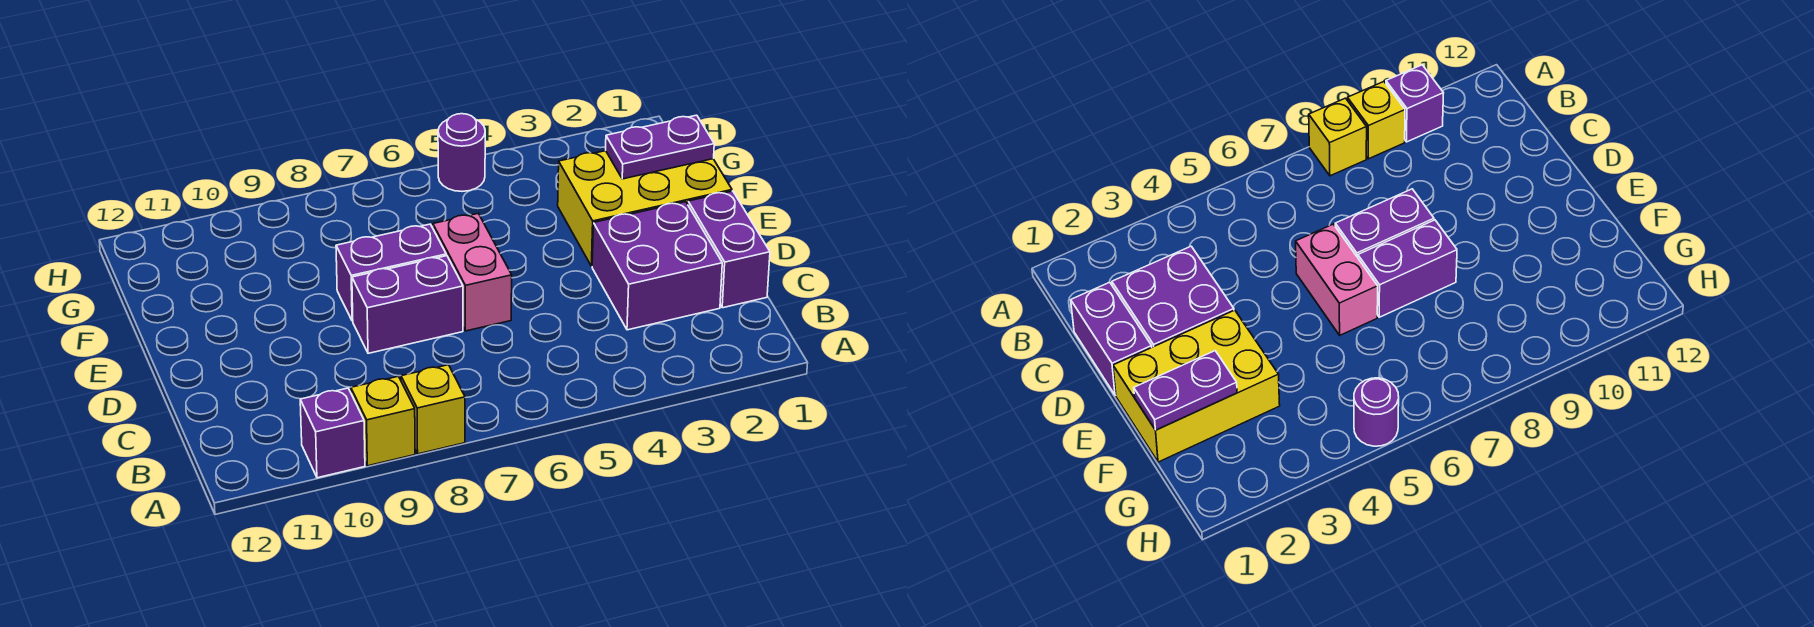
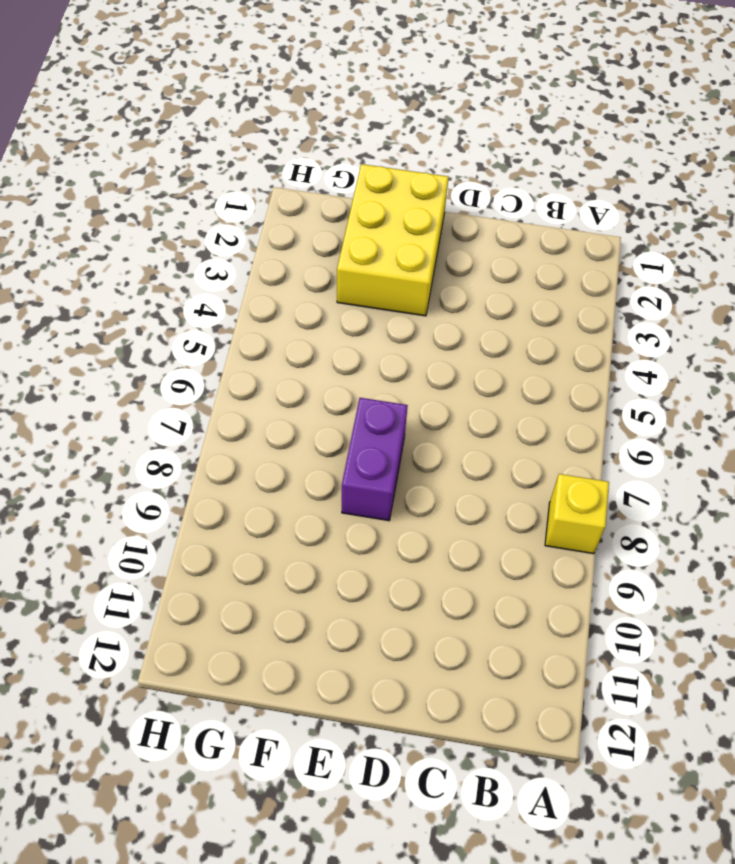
none -> yellow 1x1 brick [351,376,415,466]
none -> purple 1x1 brick [300,388,365,478]

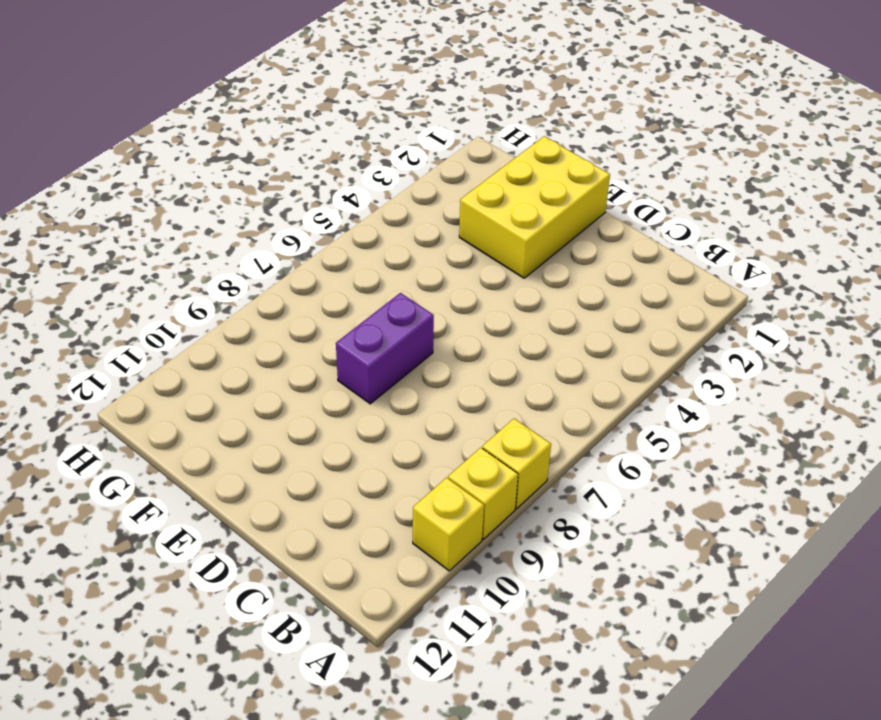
yellow 1x1 brick [413,478,484,571] -> purple 1x1 brick [300,388,365,478]
none -> purple 1x2 brick [688,191,770,308]
none -> purple 2x2 brick [592,202,722,330]

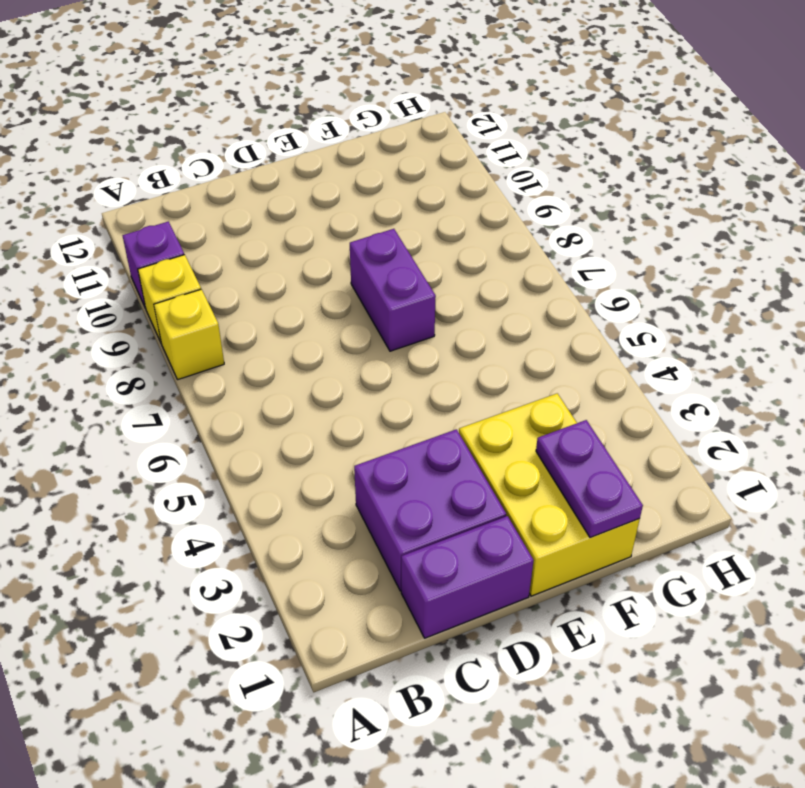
none -> pink 1x2 brick [433,214,512,331]
none -> purple 1x2 brick [352,256,463,353]

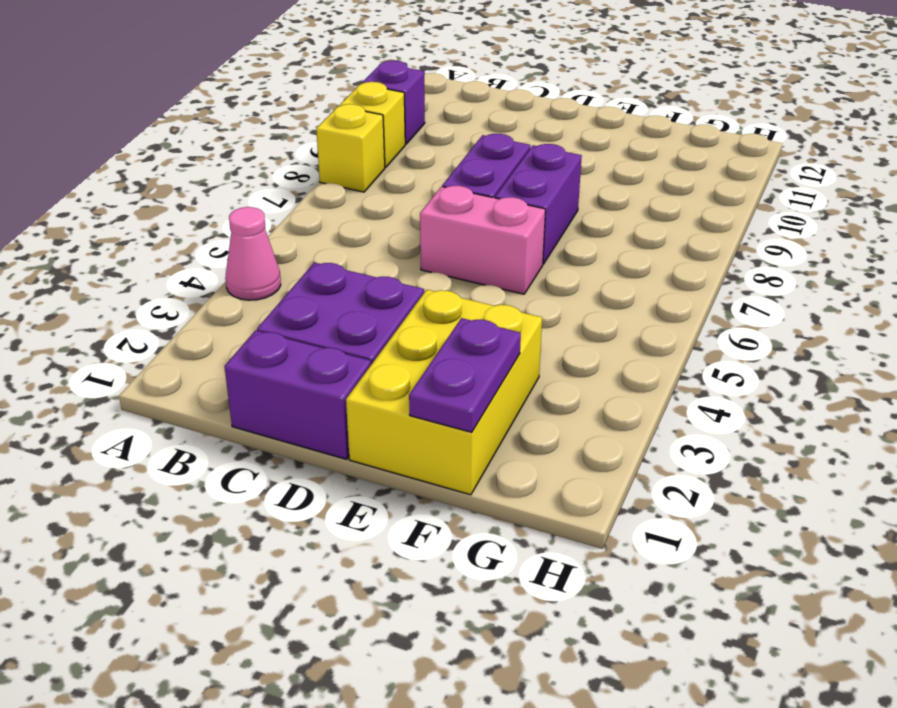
pink 1x1 cone [225,207,281,300] -> none
none -> purple 1x1 round brick [438,114,485,191]

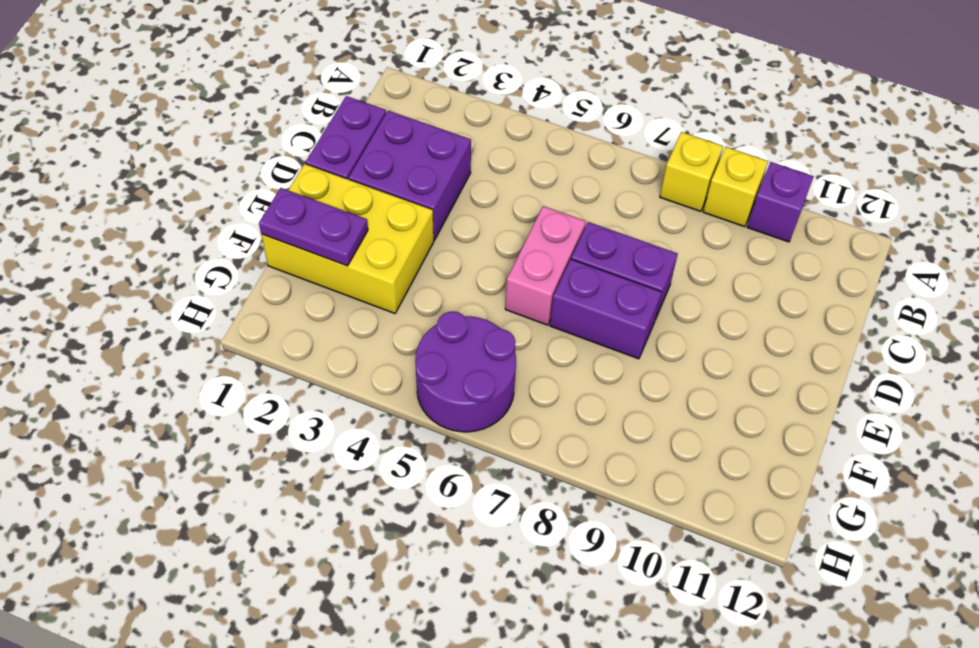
purple 2x2 round brick [415,311,516,432] -> purple 1x1 round brick [438,114,485,191]

